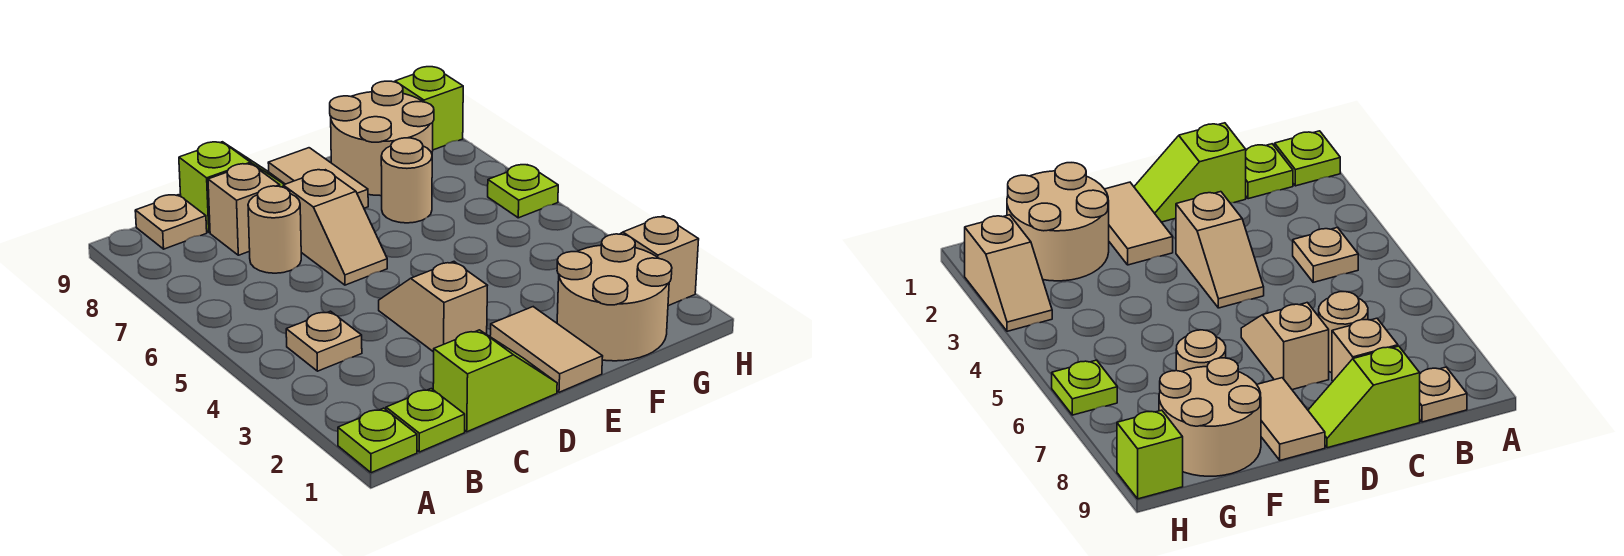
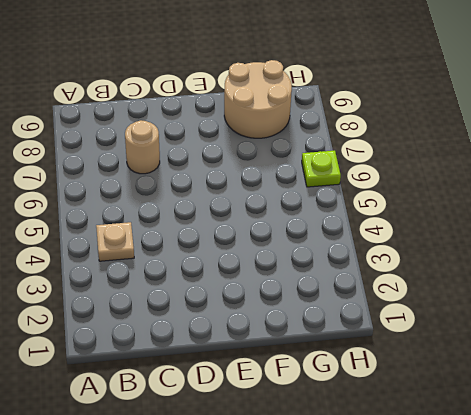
none -> lime 1x1 plate [338,408,417,473]
none -> lime 1x1 plate [386,389,465,452]
none -> tan 1x1 plate [135,195,207,249]

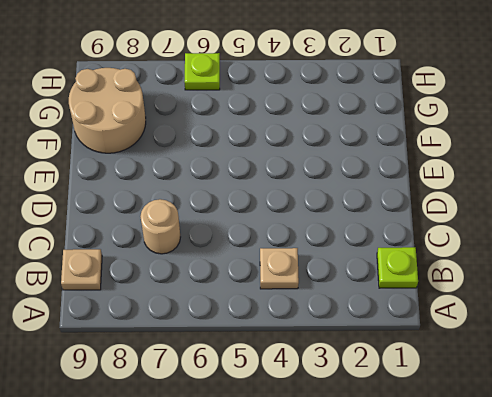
none -> lime 1x1 plate [338,408,417,473]
none -> lime 1x2 slope [433,330,557,432]
none -> tan 1x1 brick [208,164,280,255]

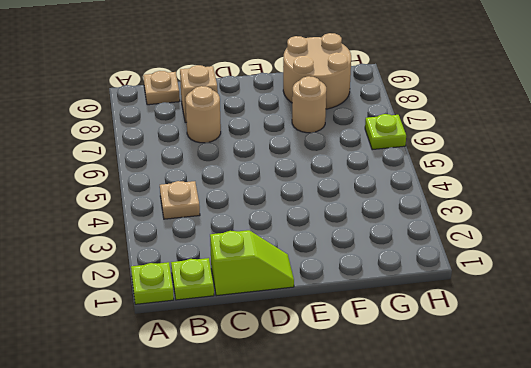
none -> lime 1x2 slope [179,142,284,232]
none -> tan 1x2 slope [379,262,487,352]
none -> tan 1x2 slope [283,170,387,285]

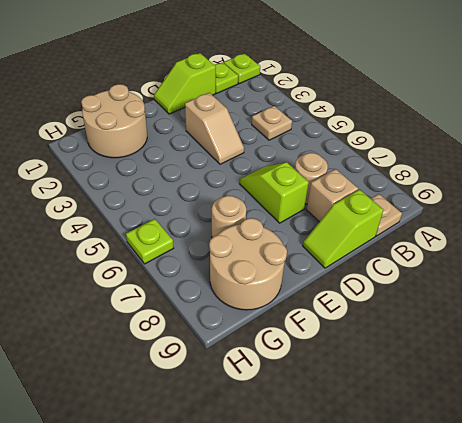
lime 1x2 slope [240,162,309,223] -> tan 1x2 slope [283,170,387,285]
none -> tan 1x2 tile [490,307,603,392]
none -> tan 1x2 tile [268,148,368,208]
none -> tan 1x2 slope [621,216,699,306]

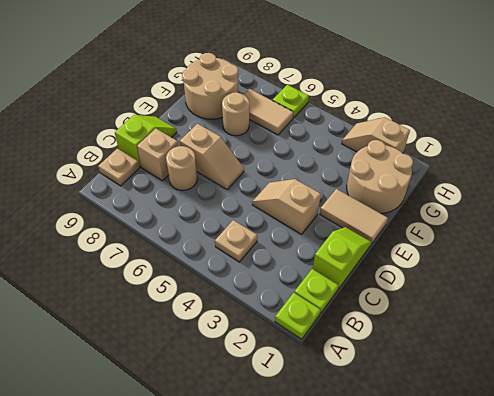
tan 1x2 tile [244,89,293,135] -> tan 1x2 tile moved to [268,148,368,208]
none -> lime 1x1 brick [395,67,463,150]

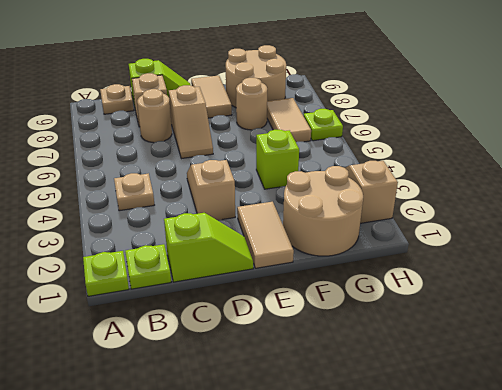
lime 1x1 brick [256,130,299,189] -> lime 1x1 brick moved to [395,67,463,150]
tan 1x2 tile [267,98,311,142] -> none

